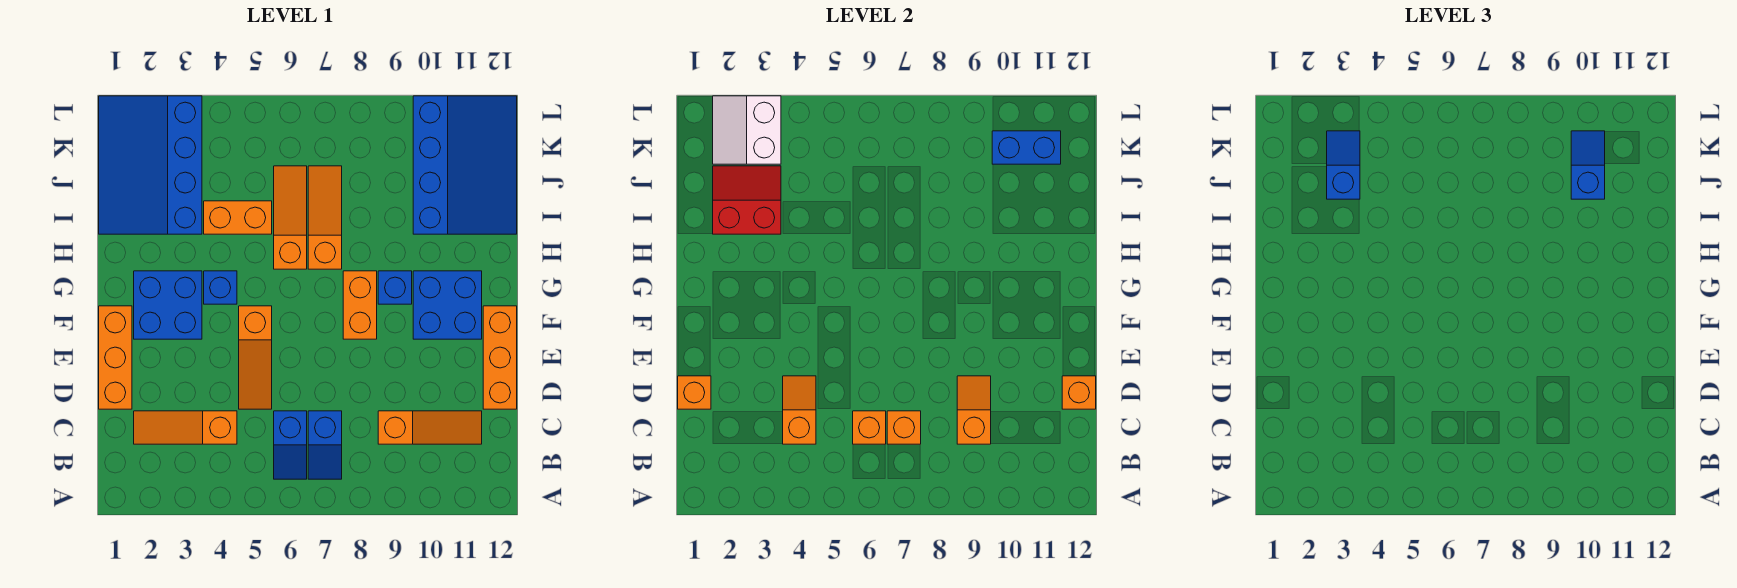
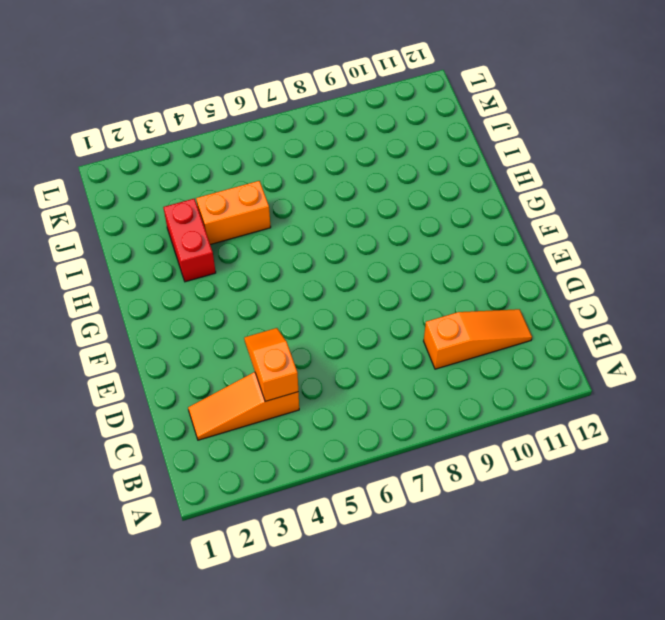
red 1x2 brick [163,199,216,282] -> blue 3x4 slope [99,96,202,234]
none -> blue 1x2 slope [274,411,307,479]
none -> blue 1x2 slope [308,411,342,479]
none -> orange 1x3 brick [99,306,132,409]

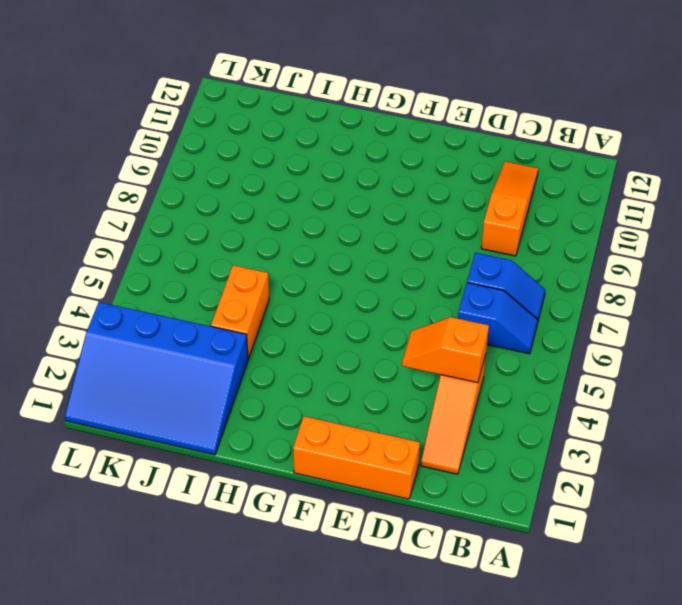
none -> orange 1x3 slope [239,306,272,409]
none -> orange 1x3 brick [483,306,517,409]
none -> blue 2x2 brick [134,271,202,339]

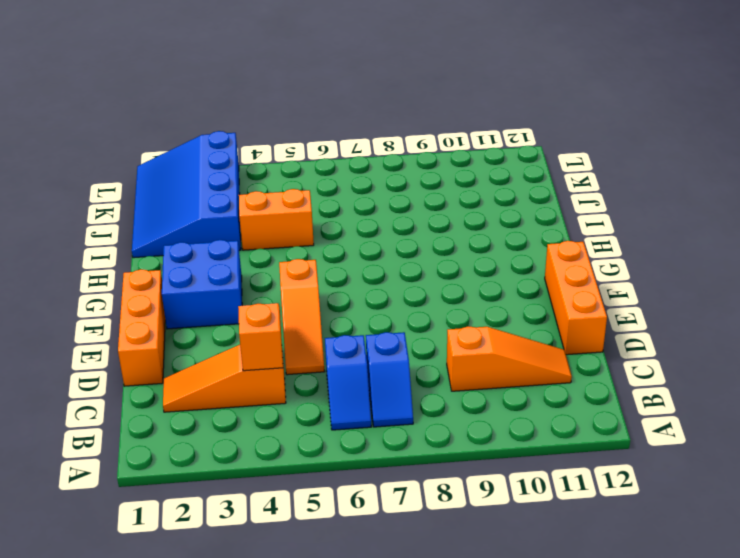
none -> orange 1x2 brick [343,271,377,339]
none -> blue 2x2 brick [413,271,482,339]
none -> blue 1x1 brick [204,271,237,304]

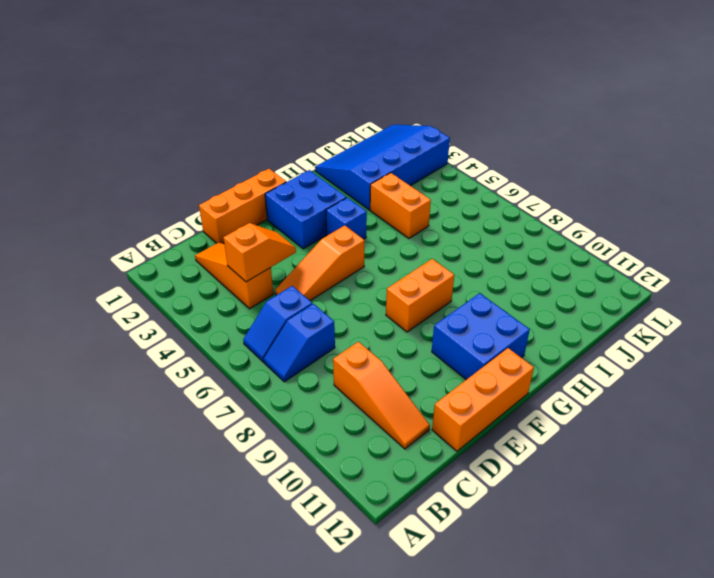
none -> blue 1x1 brick [378,271,412,304]
none -> orange 1x3 slope [274,166,307,269]
none -> orange 1x3 slope [308,166,342,269]

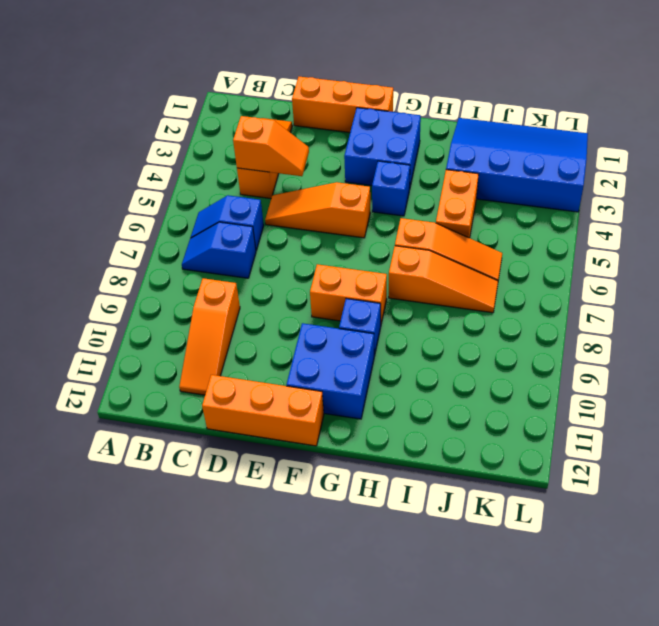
none -> blue 3x4 slope [413,96,517,234]
none -> orange 1x1 brick [853,411,886,444]
none -> orange 1x1 brick [887,411,921,444]

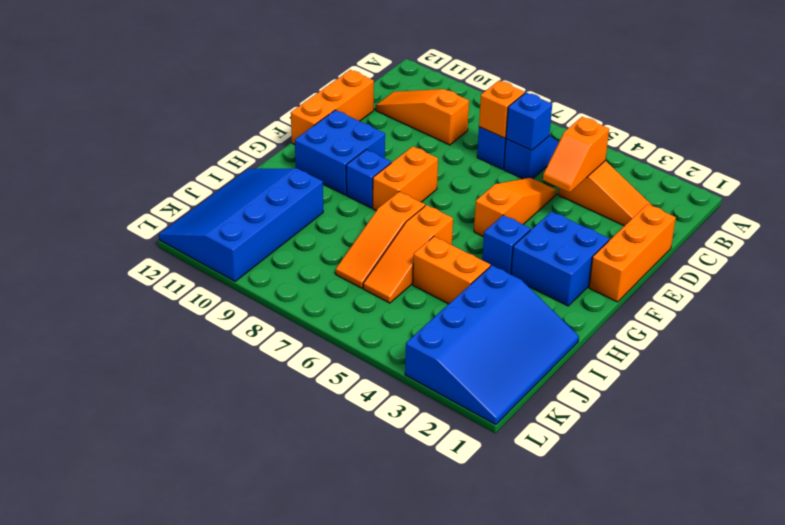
blue 1x1 brick [506,93,552,150] -> orange 1x1 brick [853,411,886,444]
none -> orange 1x2 slope [957,376,991,444]
none -> orange 1x1 brick [678,376,711,409]
none -> orange 1x1 brick [1062,376,1096,409]

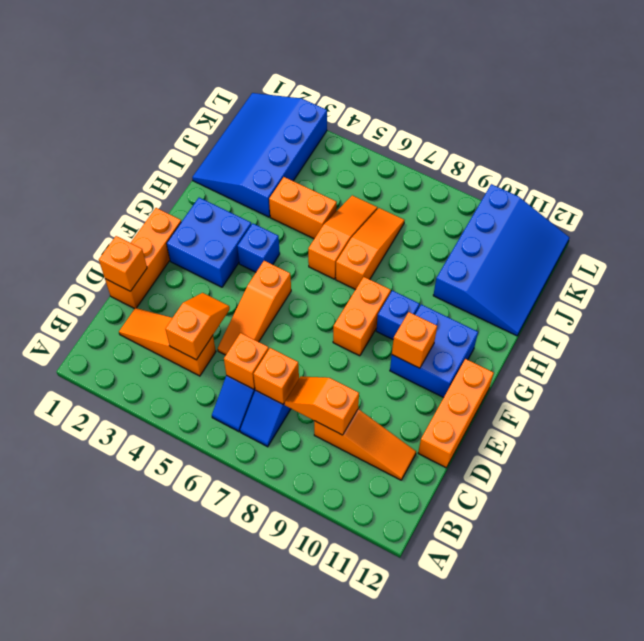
orange 1x2 slope [284,376,359,435] -> orange 1x2 slope turned to [957,376,991,444]
orange 1x1 brick [392,312,437,368] -> orange 1x1 brick moved to [1062,376,1096,409]
none -> red 2x2 slope [713,166,781,234]
none -> white 2x2 slope [713,96,781,164]
none -> blue 1x2 brick [992,131,1061,164]

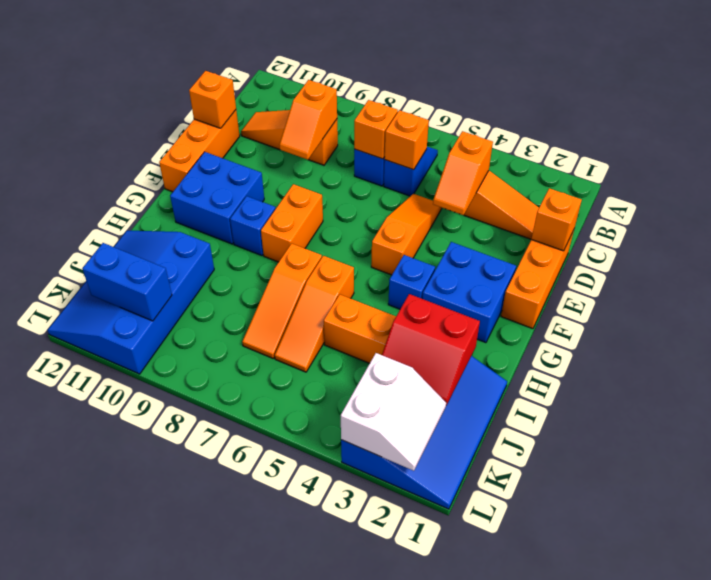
none -> blue 1x2 slope [1327,131,1360,199]
none -> blue 1x2 slope [1571,131,1605,199]

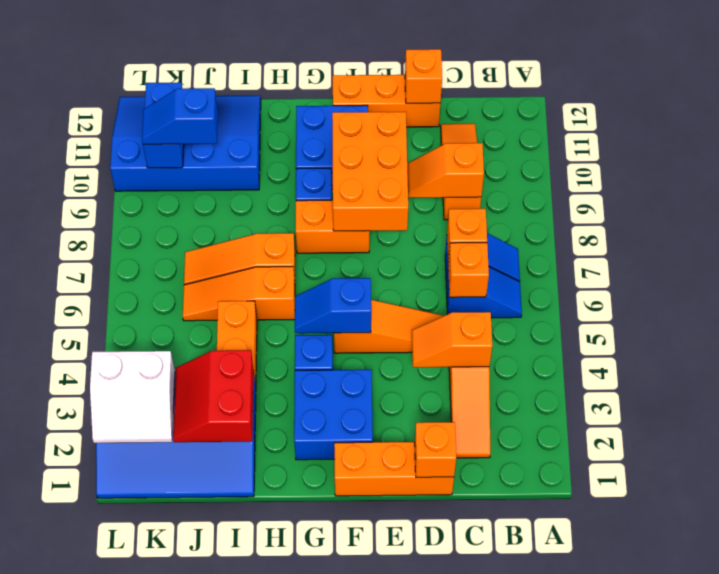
orange 2x3 brick [332,112,408,231] -> none
blue 1x2 slope [295,278,371,333] -> blue 1x2 slope moved to [1327,131,1360,199]

